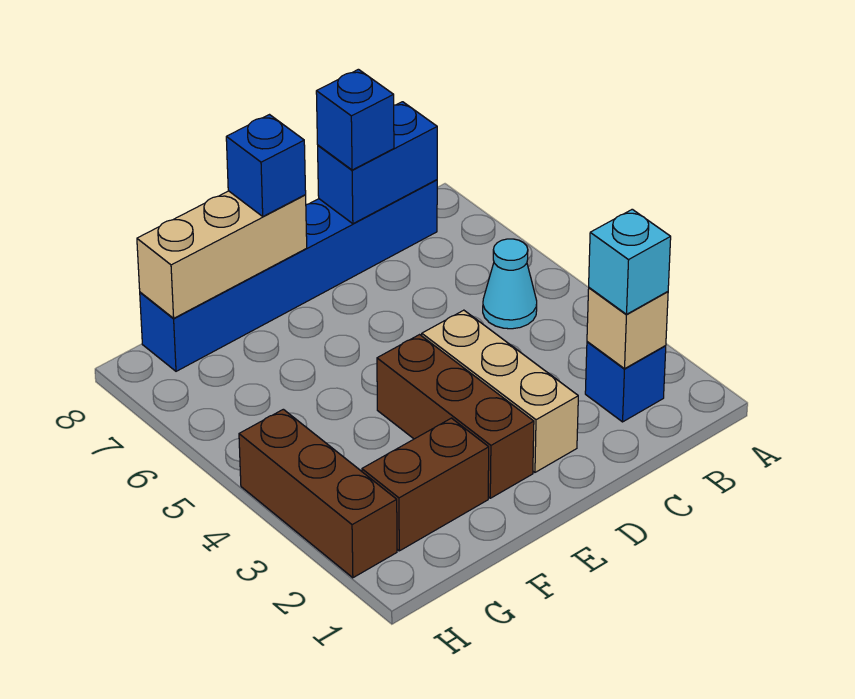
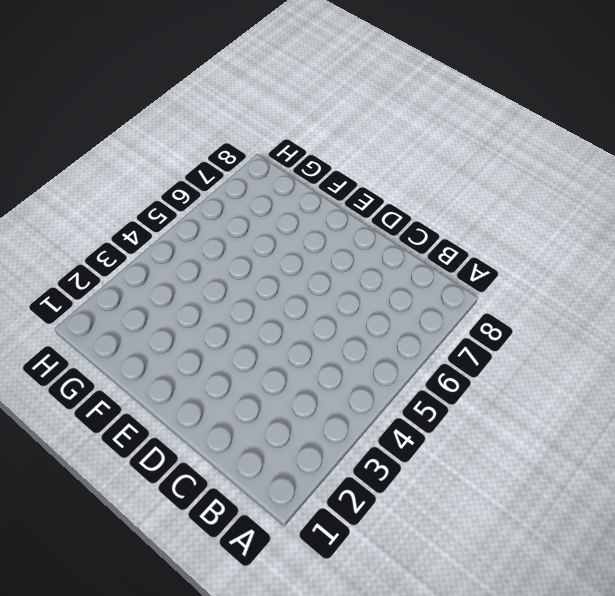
none -> blue 1x1 brick [585,342,666,422]
none -> cyan 1x1 cone [483,239,537,329]
none -> blue 1x6 brick [140,180,437,371]

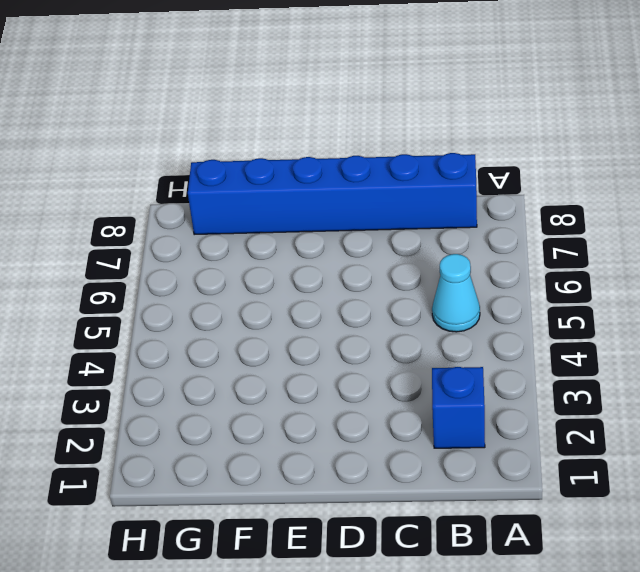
none -> tan 1x3 brick [422,310,578,472]
none -> brown 1x3 brick [377,335,534,498]
none -> brown 1x2 brick [362,418,489,551]

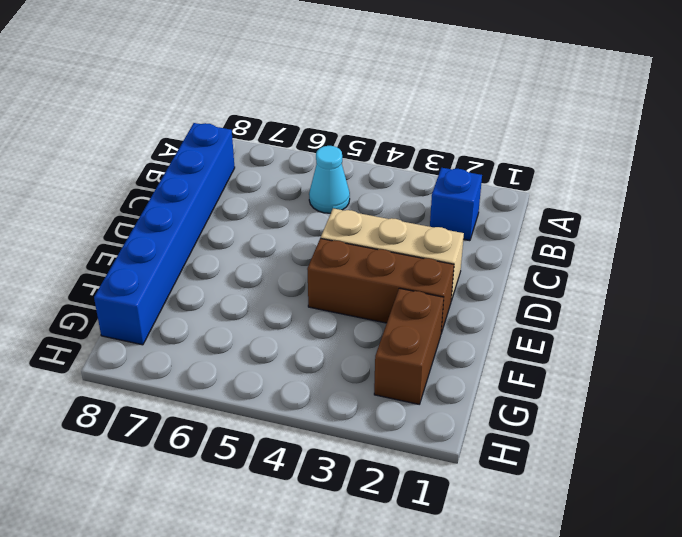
none -> brown 1x3 brick [239,409,397,578]
none -> tan 1x1 brick [587,288,668,369]
none -> blue 1x2 brick [318,102,437,224]

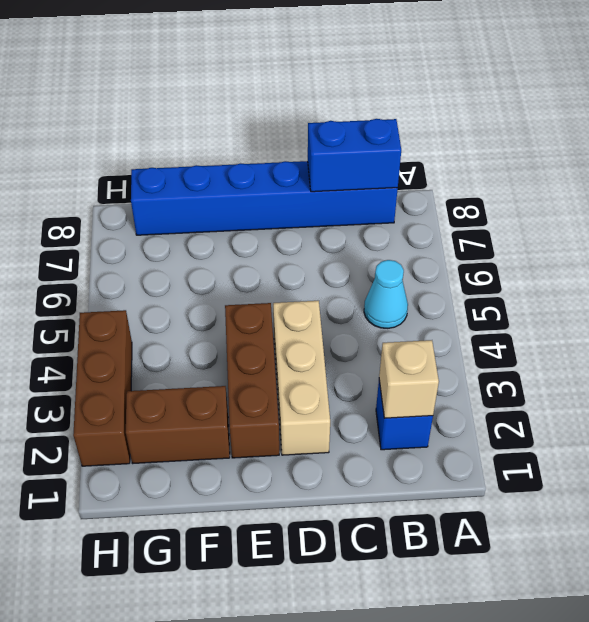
none -> tan 1x3 brick [137,191,307,318]
none -> cyan 1x1 brick [589,209,671,314]
none -> blue 1x1 brick [316,69,394,170]

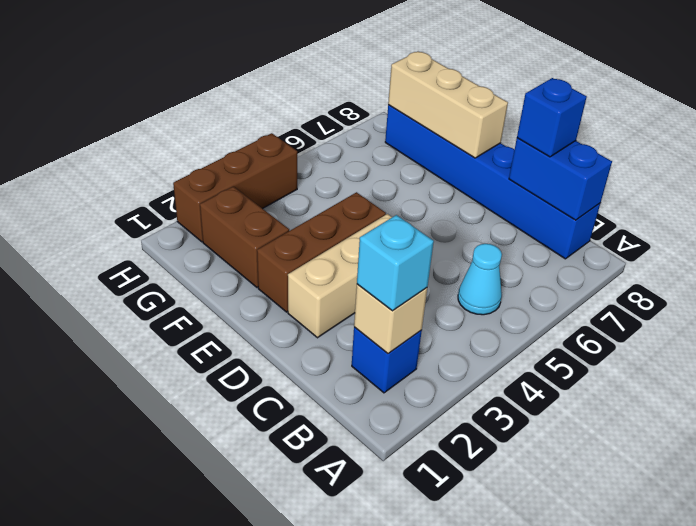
none -> blue 1x1 brick [226,115,306,216]

